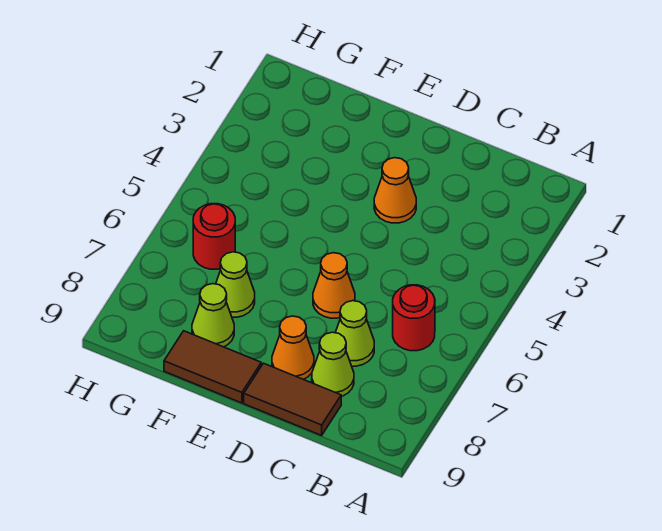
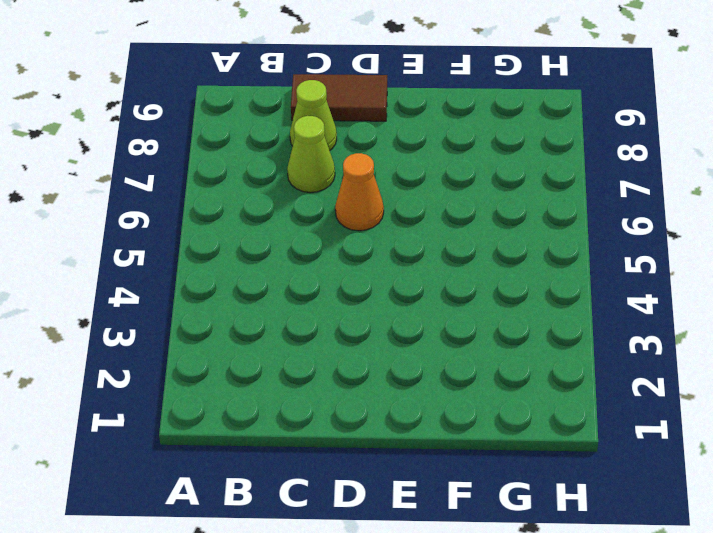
none -> red 1x1 round brick [393,285,435,351]
none -> orange 1x1 cone [374,158,416,223]

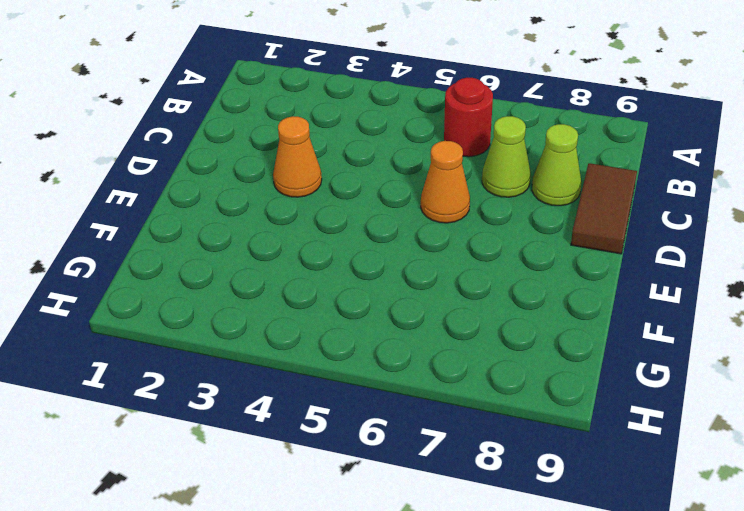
none -> orange 1x1 cone [272,316,314,380]
none -> brown 1x2 tile [164,331,261,403]

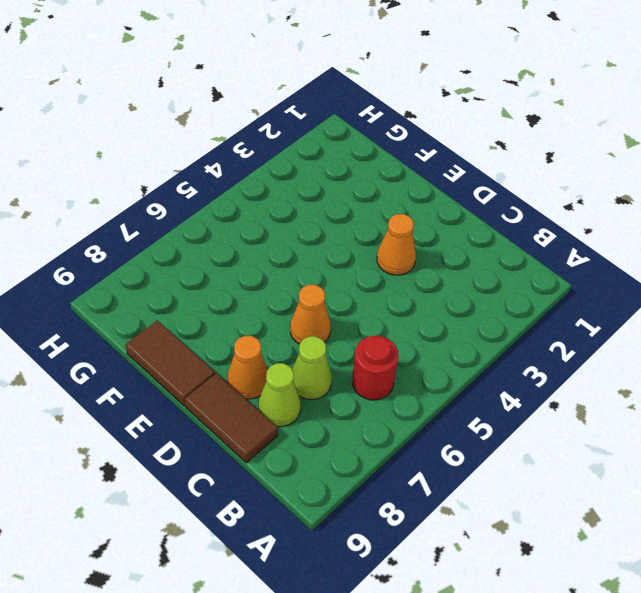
none -> lime 1x1 cone [216,252,255,317]
none -> lime 1x1 cone [192,284,234,347]

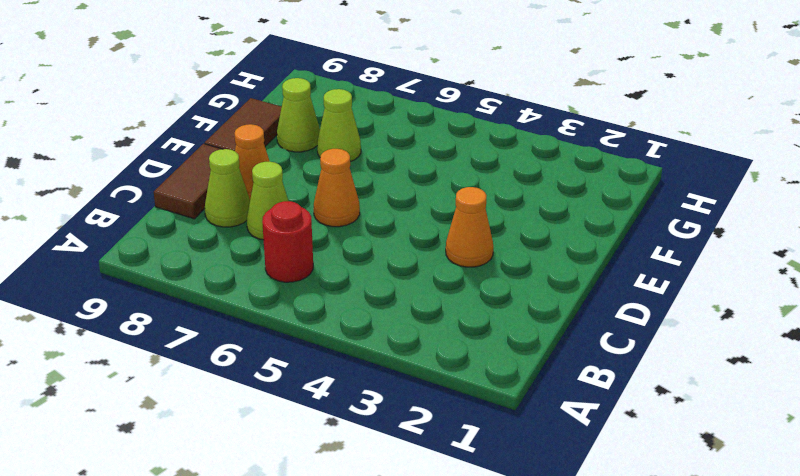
none -> red 1x1 round brick [193,204,235,269]

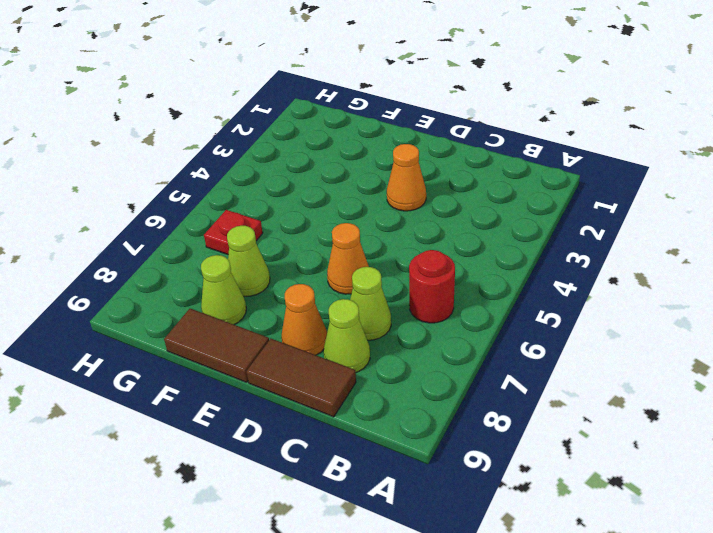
red 1x1 plate [204,210,263,254] -> red 1x1 round brick [193,204,235,269]

